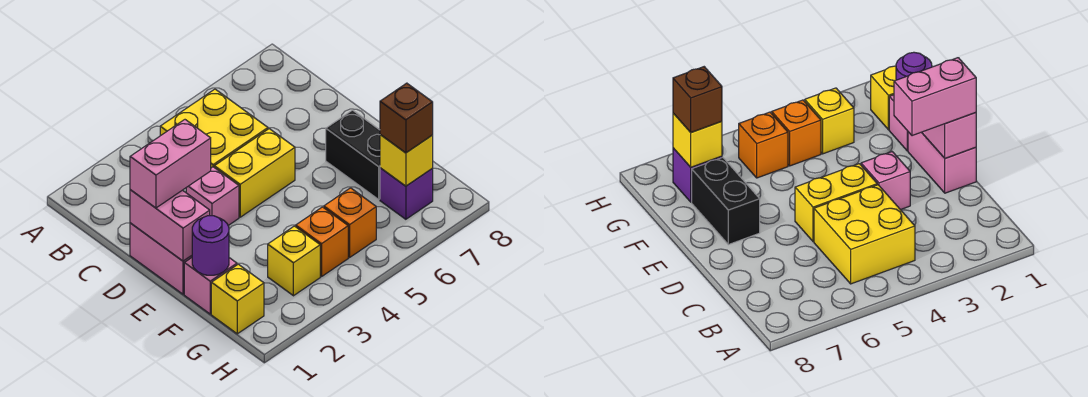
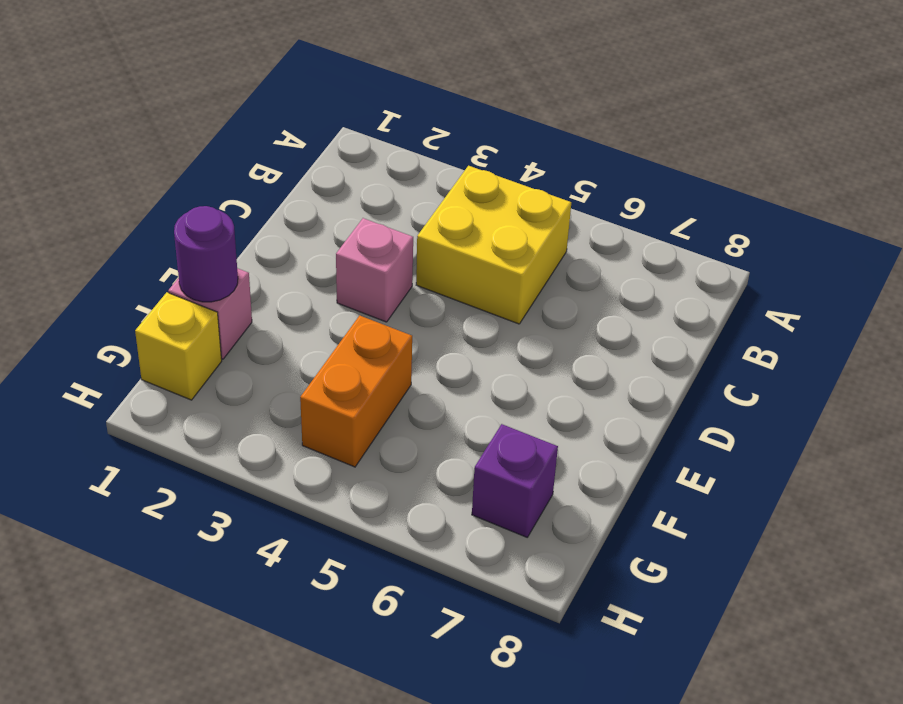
orange 1x2 brick [300,315,412,467] -> orange 1x1 brick [296,207,348,277]
none -> pink 1x2 brick [130,223,192,294]
none -> yellow 1x2 brick [214,129,295,217]
none -> black 1x2 brick [326,110,380,199]

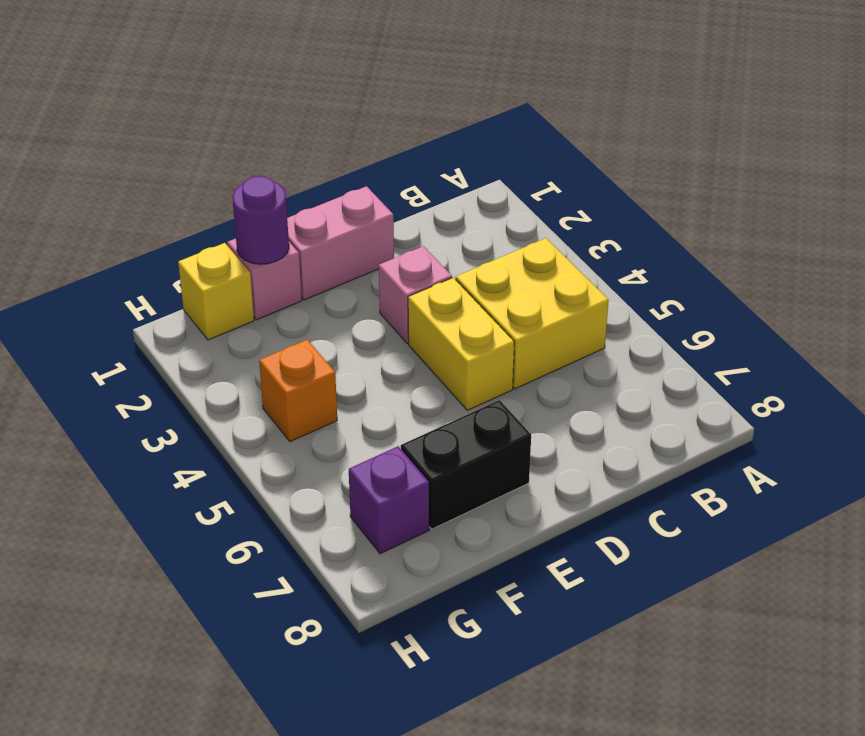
none -> yellow 1x1 brick [268,226,320,296]
none -> orange 1x1 brick [324,188,376,257]
none -> pink 1x2 brick [130,190,210,261]

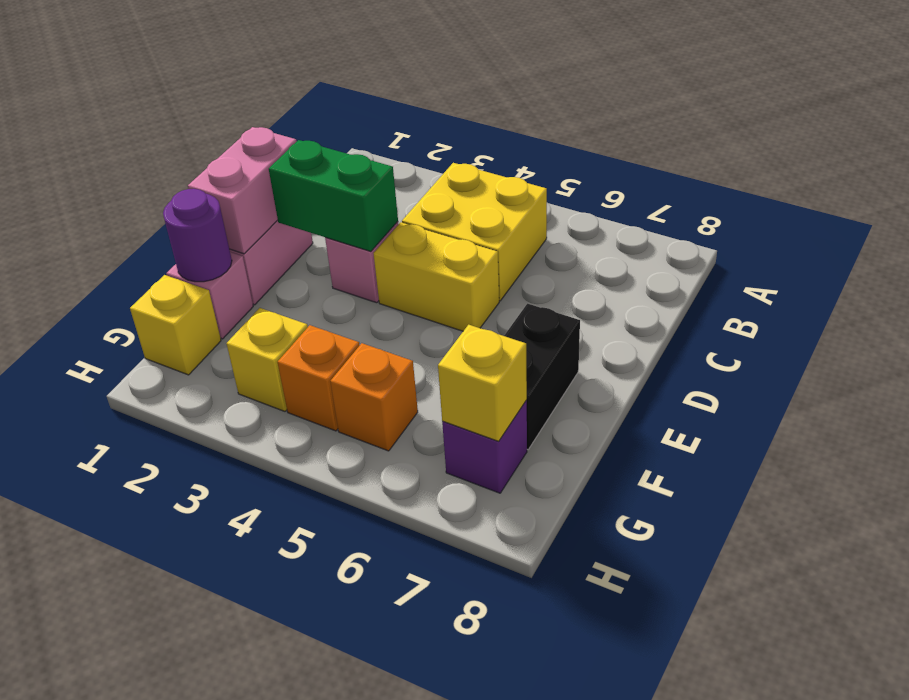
green 1x2 brick [269,140,398,252] -> none
none -> pink 1x2 brick [130,120,211,208]
none -> brown 1x1 brick [380,83,433,153]

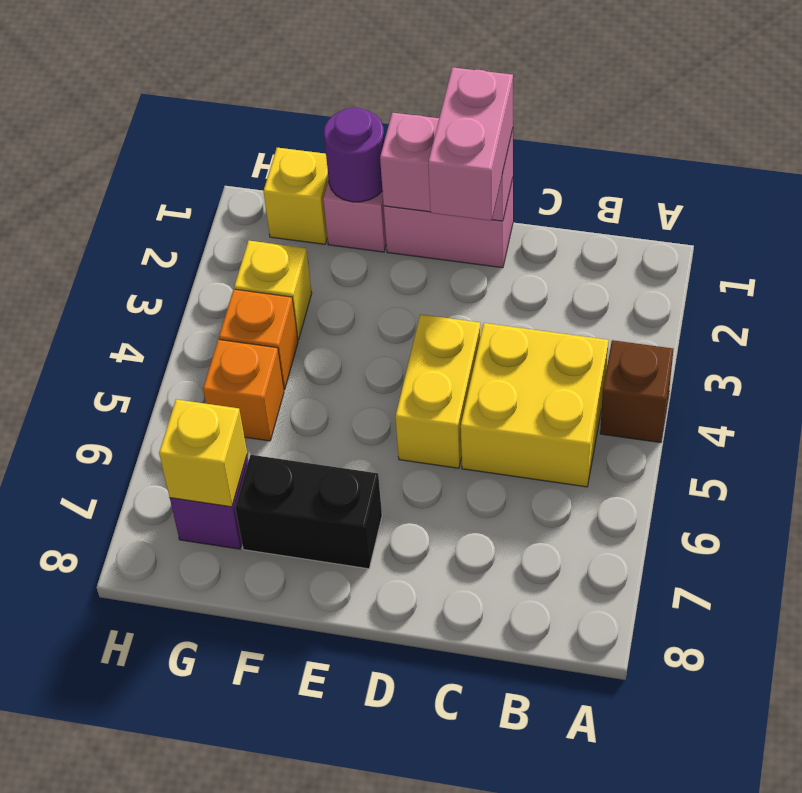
brown 1x1 brick [600,340,673,443] -> brown 1x1 brick moved to [380,83,433,153]
none -> pink 1x1 brick [186,167,239,225]

